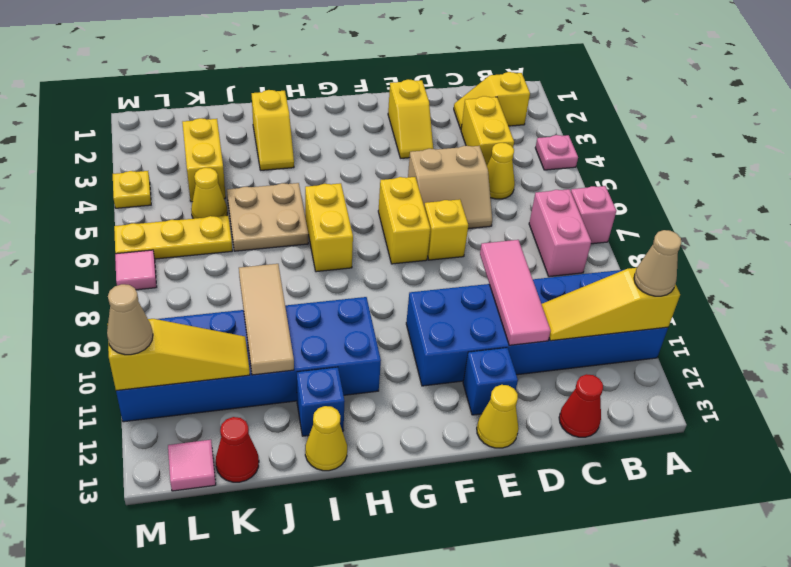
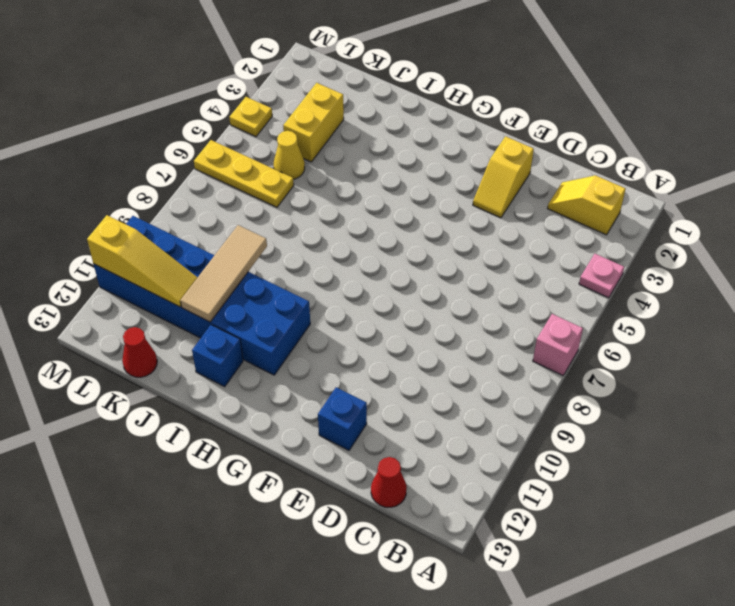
none -> blue 2x6 brick [406,270,668,386]
none -> pink 1x2 brick [529,189,591,277]
none -> yellow 1x2 brick [461,96,514,165]
none -> yellow 1x1 cone [487,143,515,199]

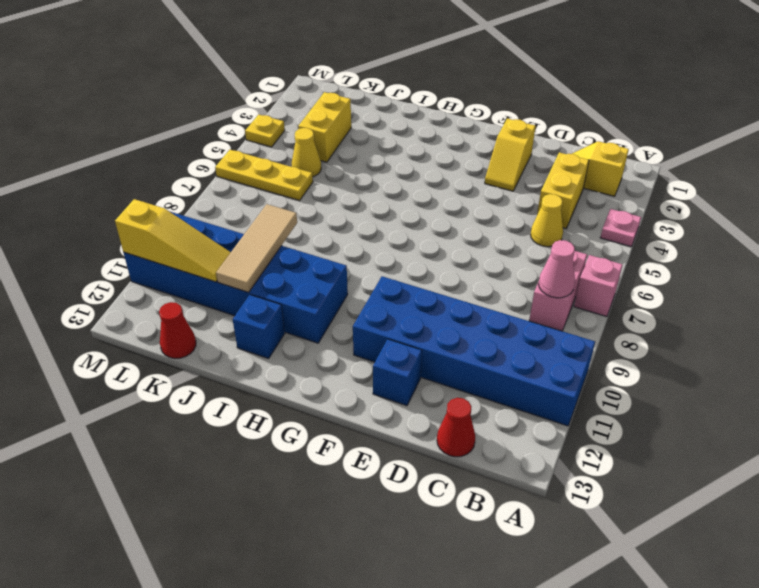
pink 1x1 cone [539,240,575,298] -> none
none -> tan 2x2 slope [408,146,492,229]
none -> yellow 1x1 brick [424,199,468,260]
none -> yellow 1x1 cone [477,385,519,448]
none -> yellow 1x2 brick [378,177,430,264]

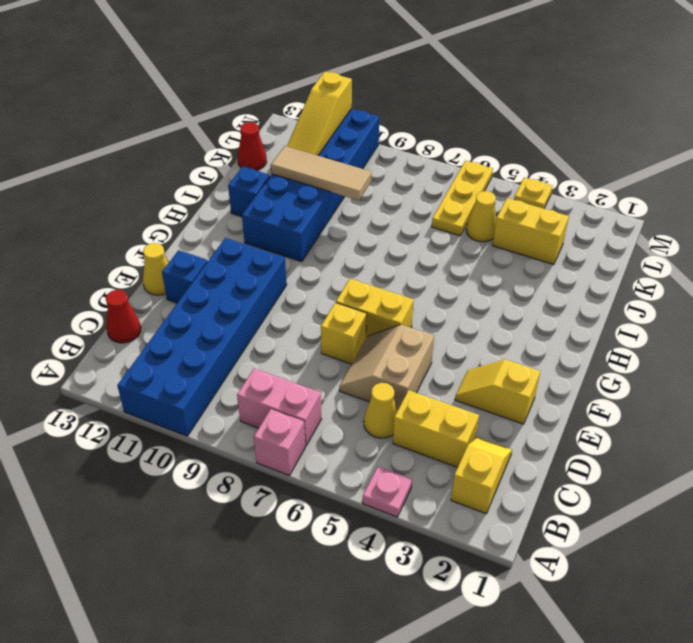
none -> yellow 1x2 brick [305,183,353,272]
none -> yellow 1x2 slope [252,90,294,170]
none -> tan 2x2 plate [227,183,308,251]
none -> yellow 1x1 cone [305,406,347,471]

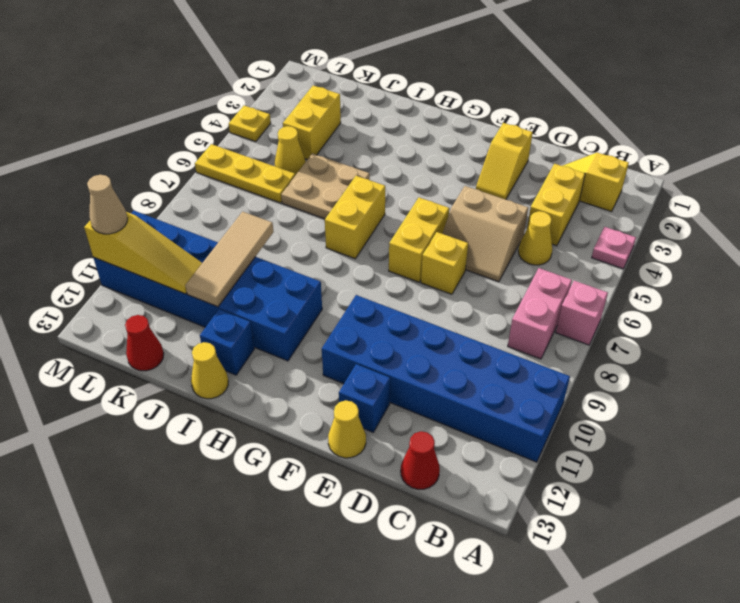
none -> yellow 1x2 slope [252,90,294,170]
none -> pink 1x1 tile [168,440,216,491]
none -> pink 1x1 tile [115,250,157,290]
none -> yellow 1x3 slope [542,268,680,341]

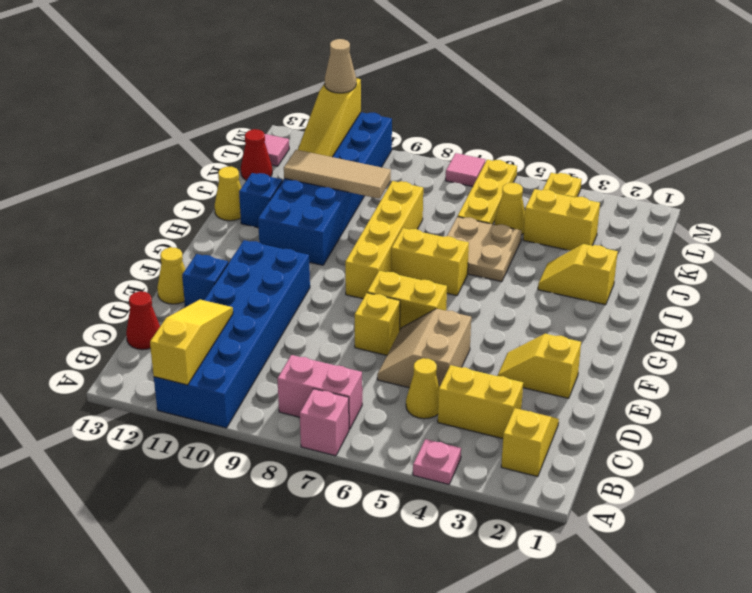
yellow 1x4 brick [345,181,423,299] -> none
none -> pink 1x3 tile [480,240,551,345]
none -> tan 1x1 cone [634,230,681,296]

